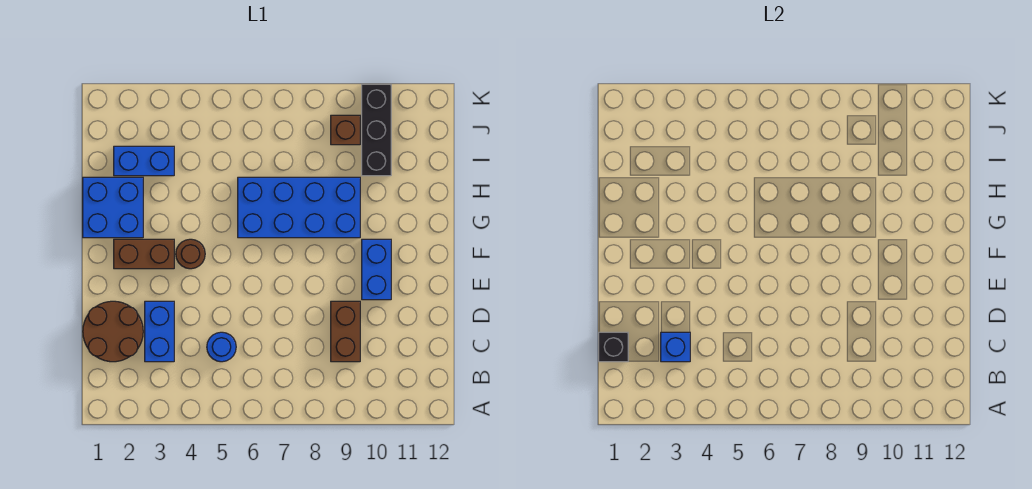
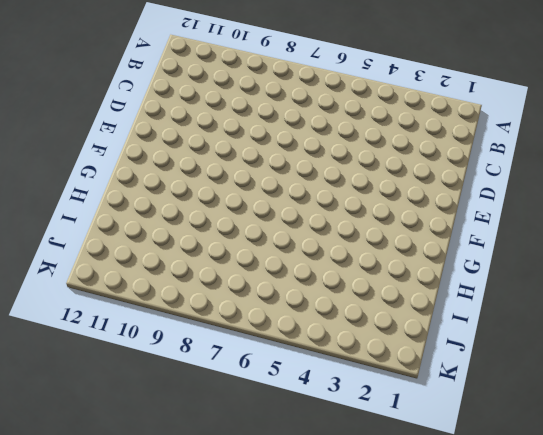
none -> brown 2x2 round brick [83,301,143,362]
none -> blue 1x2 brick [145,301,174,362]
none -> blue 1x1 round brick [207,332,236,362]

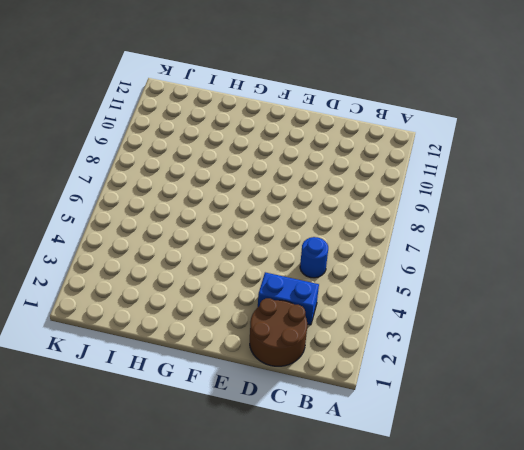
none -> brown 1x2 brick [331,301,360,362]
none -> blue 1x2 brick [362,239,391,300]
none -> brown 1x2 brick [114,239,174,269]

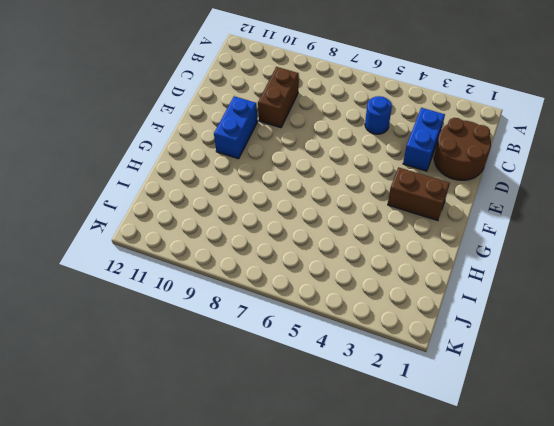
none -> brown 1x1 round brick [176,239,205,269]
none -> blue 2x2 brick [83,177,143,238]
none -> blue 2x4 brick [238,177,360,238]

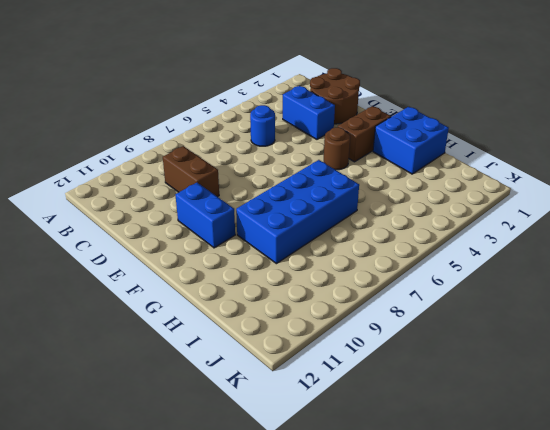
none -> blue 1x2 brick [114,146,174,176]
none -> black 1x3 brick [362,84,391,176]
none -> brown 1x1 brick [331,115,360,145]

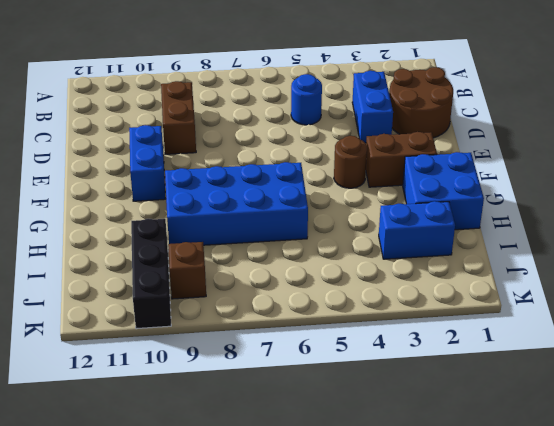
none -> black 1x1 brick [599,332,628,362]
none -> blue 1x1 brick [661,332,690,362]

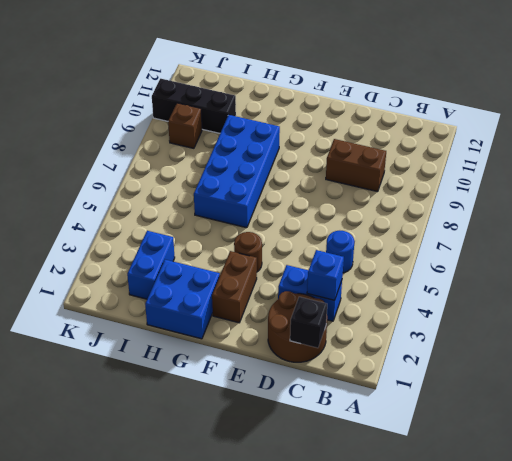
none -> blue 1x2 brick [362,239,391,300]

